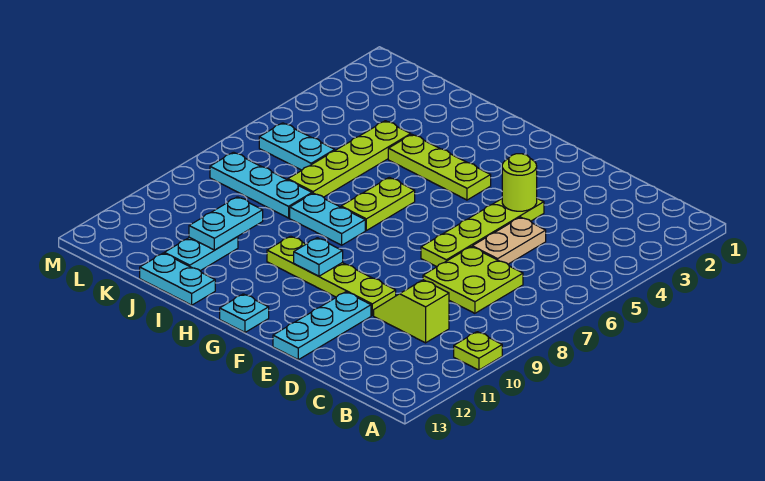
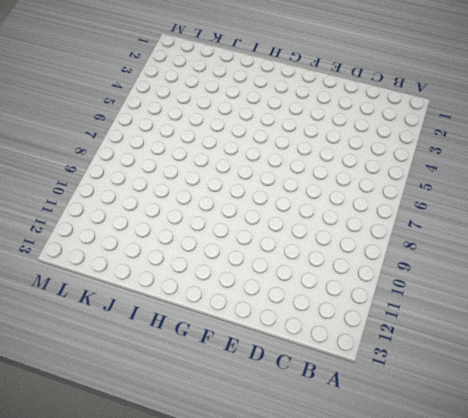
none -> lime 1x1 plate [454,332,502,370]
none -> lime 2x2 plate [423,247,523,313]
none -> lime 1x2 slope [374,280,449,343]

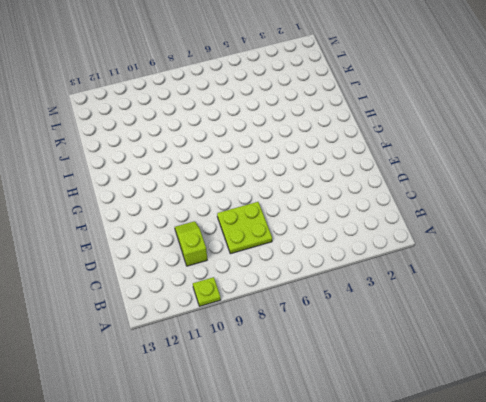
none -> tan 1x2 plate [472,217,546,264]
none -> lime 1x4 plate [421,198,544,267]
none -> lime 1x4 plate [267,236,396,315]

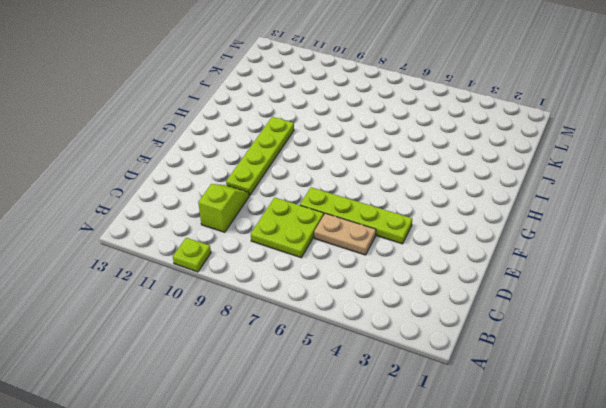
none -> cyan 1x3 plate [273,292,371,360]
none -> lime 1x3 plate [388,135,491,200]
none -> cyan 1x1 plate [220,294,269,332]

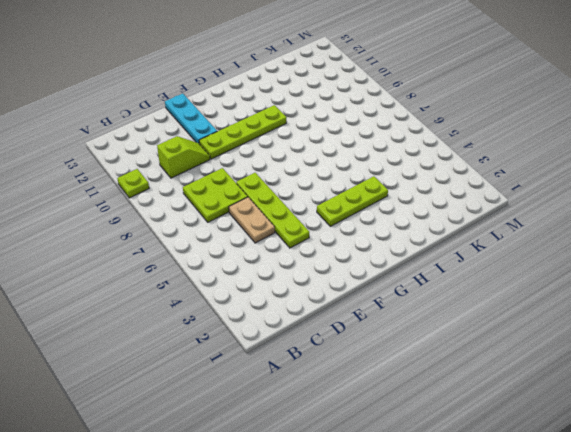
none -> cyan 1x1 plate [220,294,269,332]
none -> lime 1x2 plate [341,177,415,231]
none -> cyan 1x2 plate [290,193,365,245]

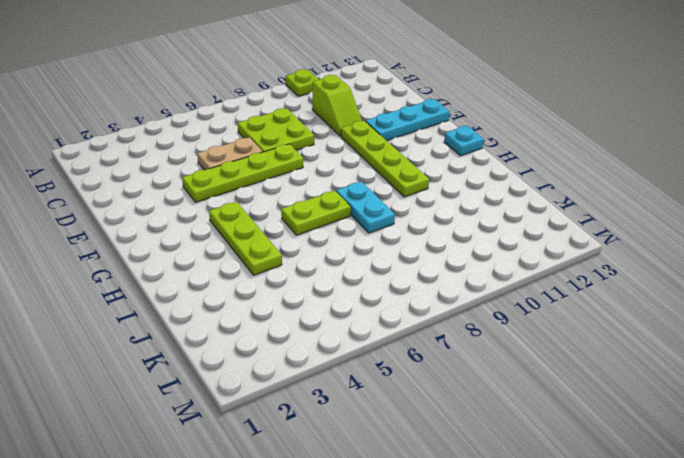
none -> cyan 1x2 plate [140,253,215,305]
none -> lime 1x4 plate [288,121,411,197]
none -> cyan 1x3 plate [210,152,312,218]

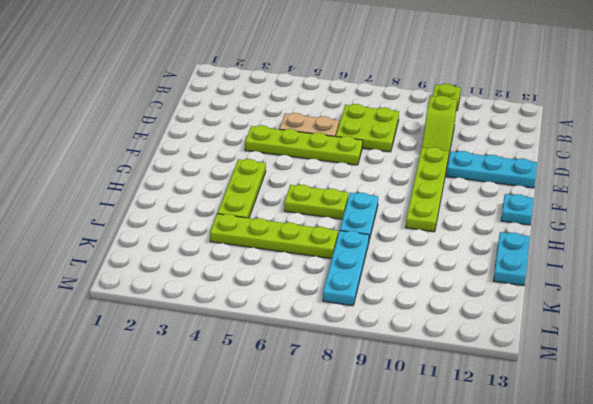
none -> cyan 1x2 plate [164,237,238,271]
none -> cyan 1x2 plate [259,123,335,170]
none -> lime 1x1 round brick [502,154,537,211]

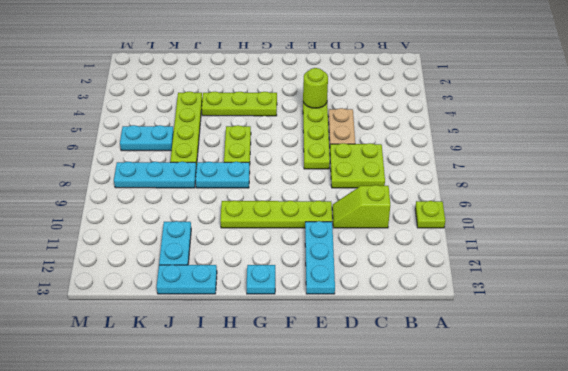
none -> cyan 1x1 plate [294,238,343,276]
none -> cyan 1x2 plate [189,197,263,250]

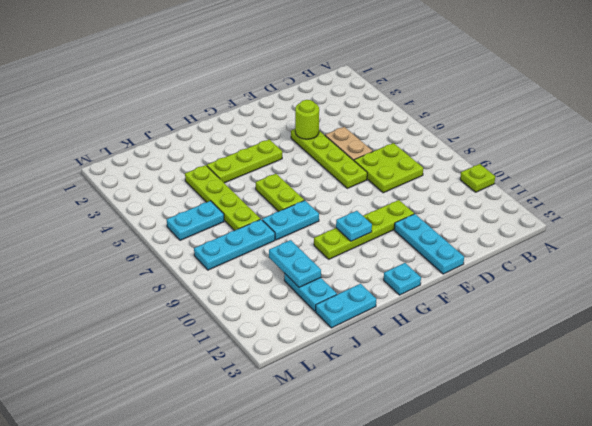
none -> lime 1x2 slope [374,280,449,343]

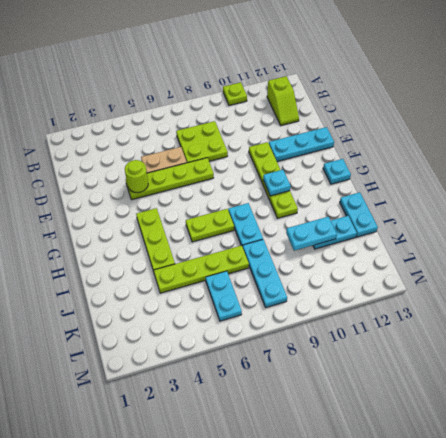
lime 1x2 slope [267,76,299,126] -> lime 1x2 slope moved to [374,280,449,343]

